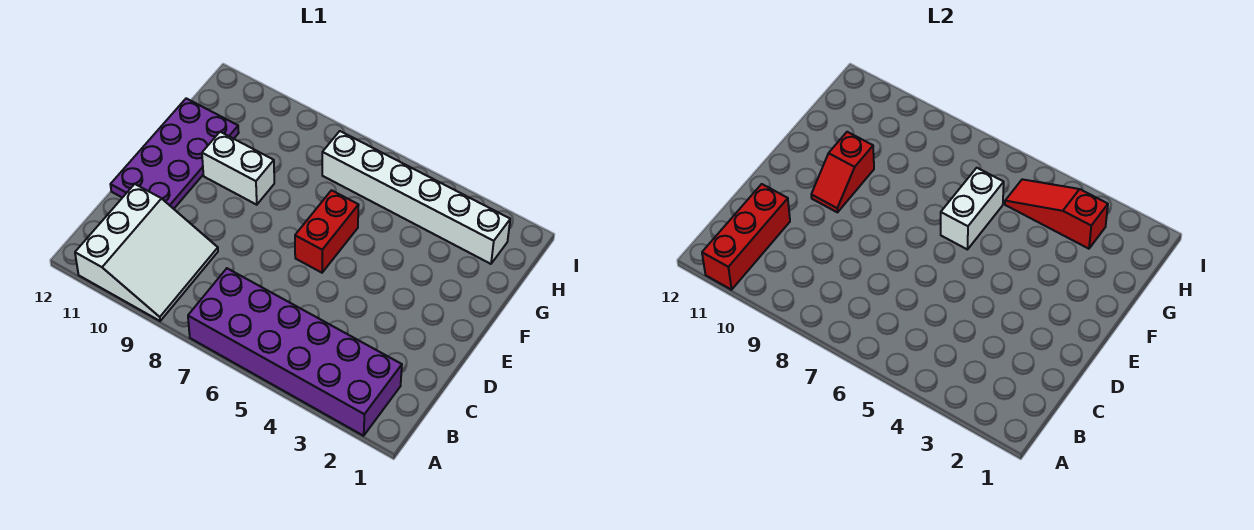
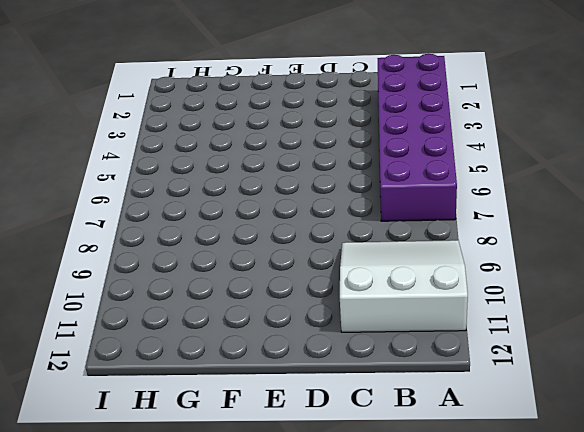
none -> purple 2x4 plate [110,98,239,209]
none -> red 1x2 brick [295,190,359,273]

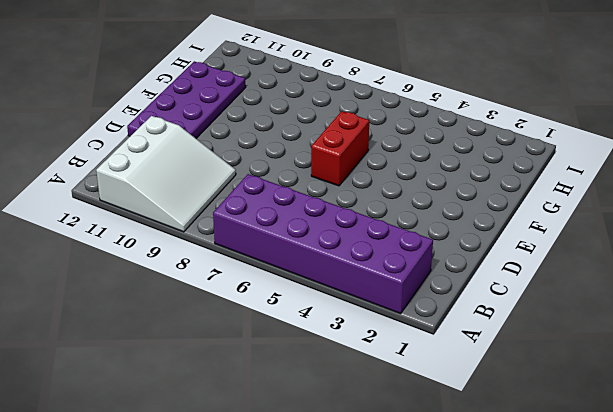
none -> white 1x2 brick [202,132,274,205]
none -> white 1x6 brick [322,131,510,264]

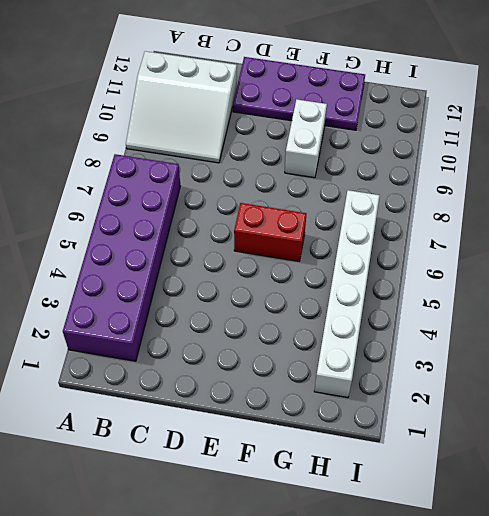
none -> red 1x3 brick [702,184,790,290]
none -> red 1x2 slope [811,132,874,212]

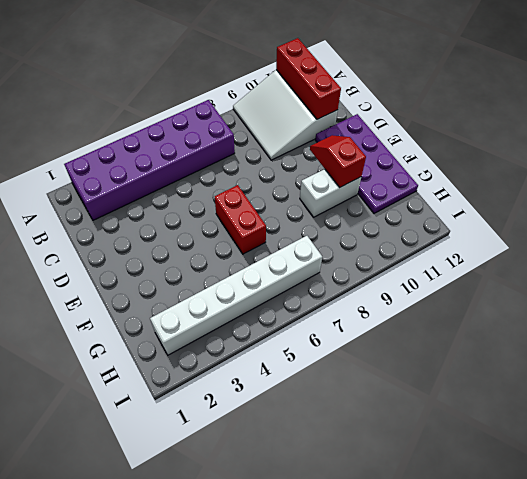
none -> white 1x2 brick [941,168,1004,250]
none -> red 1x3 slope [1005,179,1108,249]

